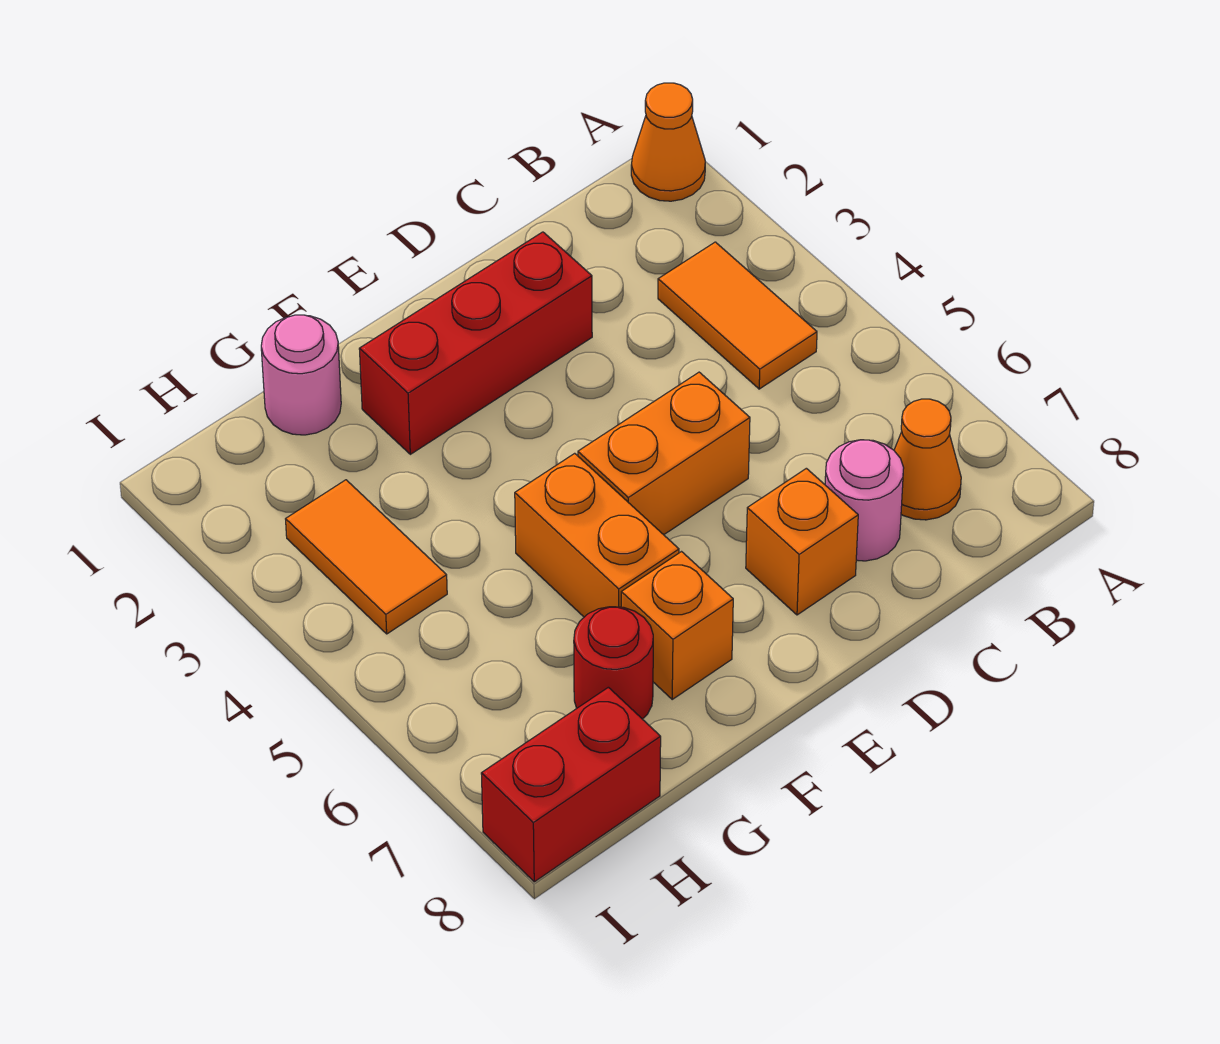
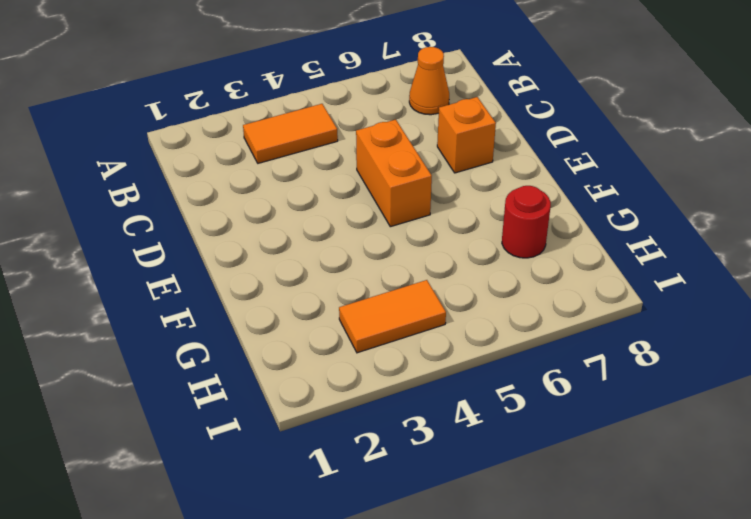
none -> orange 1x1 cone [631,83,705,201]
none -> pink 1x1 round brick [825,440,904,561]
none -> red 1x3 brick [359,232,592,454]

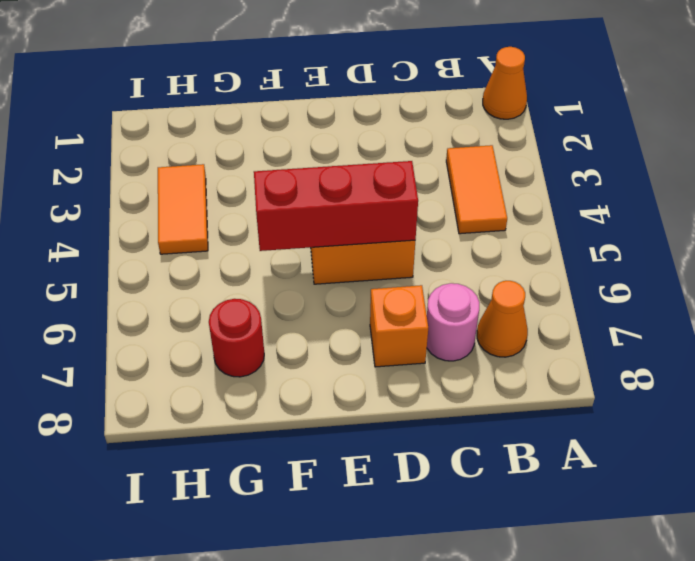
red 1x3 brick [254,161,418,251] -> red 1x3 brick moved to [359,232,592,454]
none -> orange 1x2 brick [515,453,679,617]
none -> orange 1x1 brick [621,552,733,699]
none -> pink 1x1 round brick [261,315,341,435]

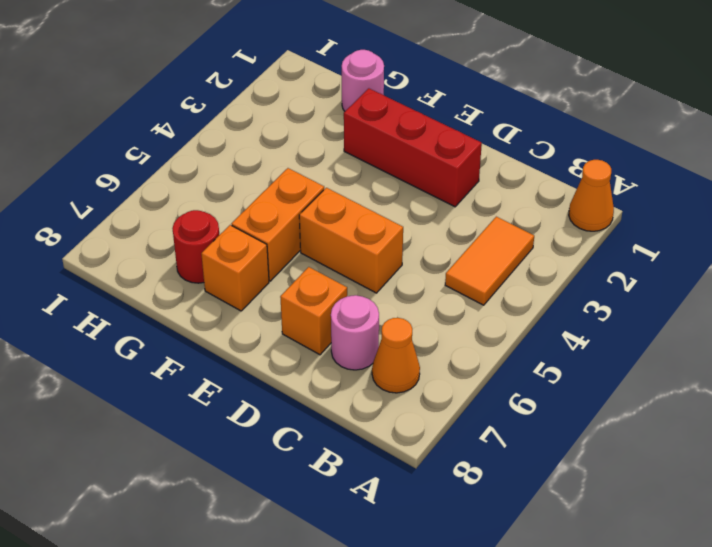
none -> orange 1x2 tile [286,480,447,634]
none -> red 1x2 brick [481,687,661,882]

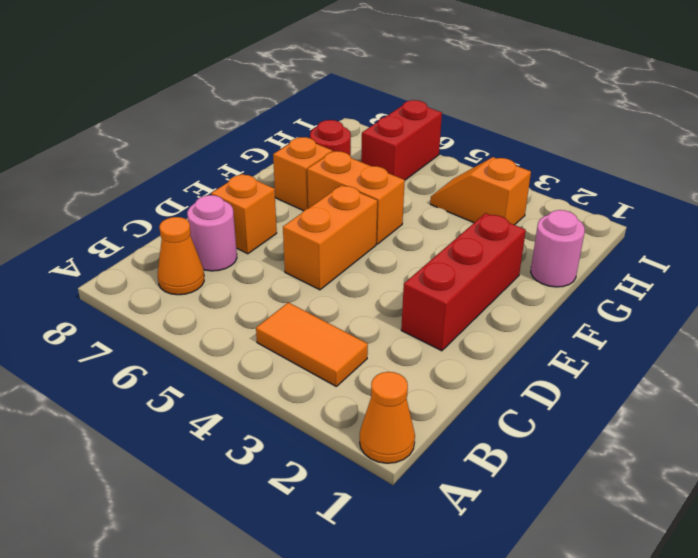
orange 1x2 slope [430,157,531,225] -> orange 1x2 tile [286,480,447,634]
red 1x2 brick [361,100,442,180] -> red 1x2 brick moved to [481,687,661,882]

